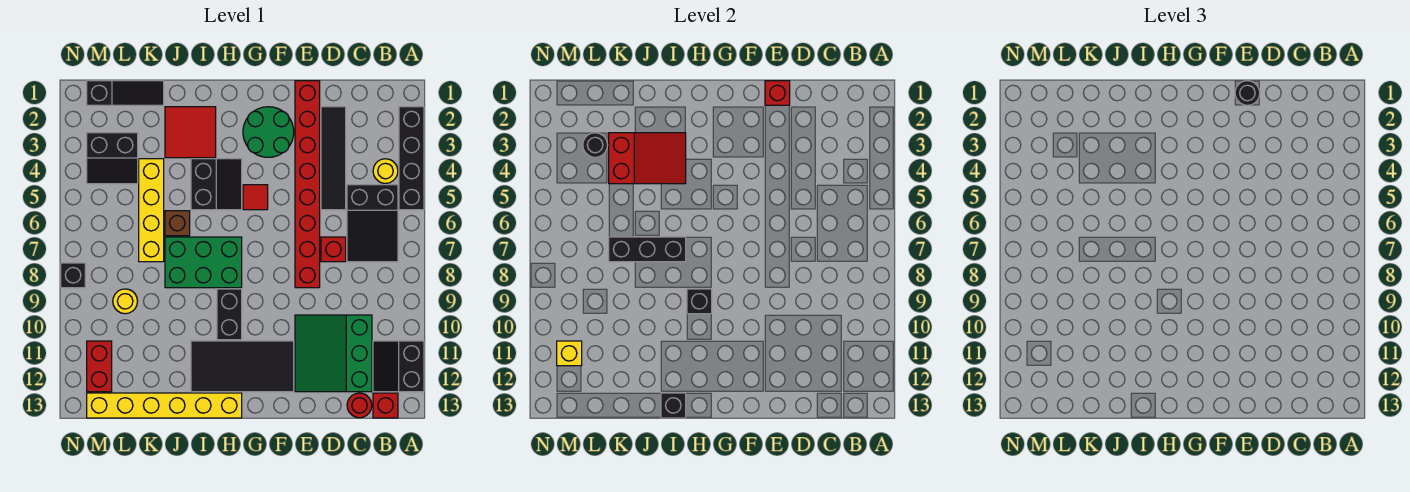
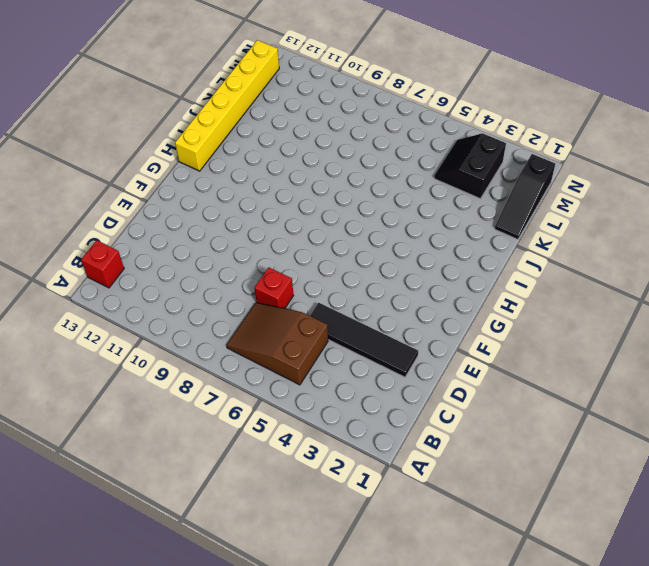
brown 2x3 slope [226,303,328,385] -> black 2x3 slope [347,185,398,262]
none -> black 1x4 brick [399,107,424,210]
none -> black 2x2 slope [373,341,424,392]
none -> yellow 1x1 round brick [373,159,398,183]
none -> green 3x3 slope [295,315,372,392]

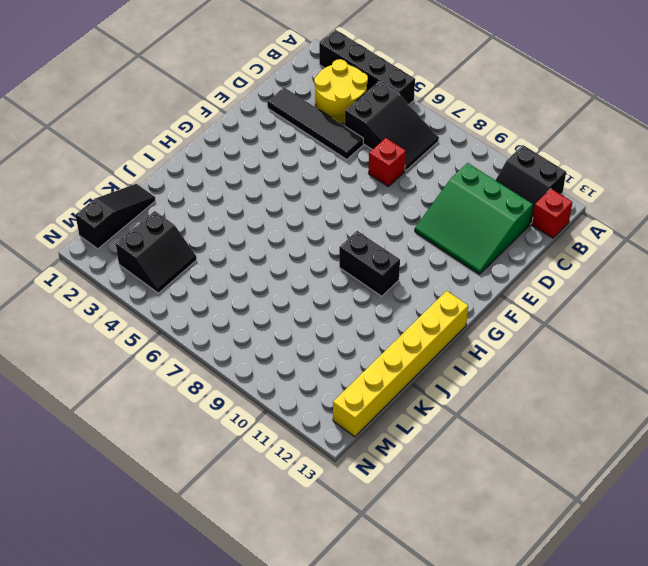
yellow 2x2 round brick [314,59,368,123] -> yellow 1x1 round brick [373,159,398,183]
none -> red 1x1 round brick [347,393,372,418]
none -> red 1x8 brick [295,81,320,288]
none -> green 2x2 round brick [243,107,294,157]
none -> black 2x4 tile [191,341,294,392]

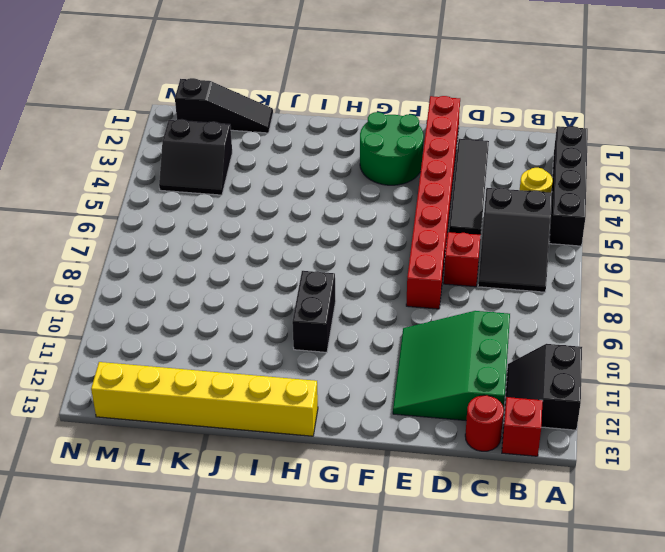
none -> black 2x4 tile [191,341,294,392]
none -> red 1x1 tile [243,185,268,210]
none -> black 2x2 slope [191,159,242,210]
none -> green 2x3 brick [165,237,242,288]

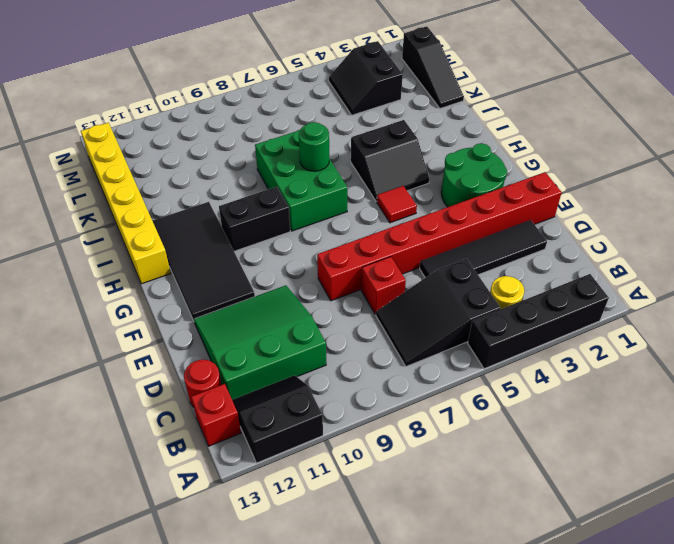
green 1x1 round brick [299,122,329,171] -> black 1x3 brick [609,237,686,262]
none -> red 2x2 tile [165,107,216,158]
none -> brown 1x1 brick [165,211,190,236]
none -> yellow 1x4 brick [139,159,164,262]
none -> yellow 1x1 round brick [113,289,138,314]

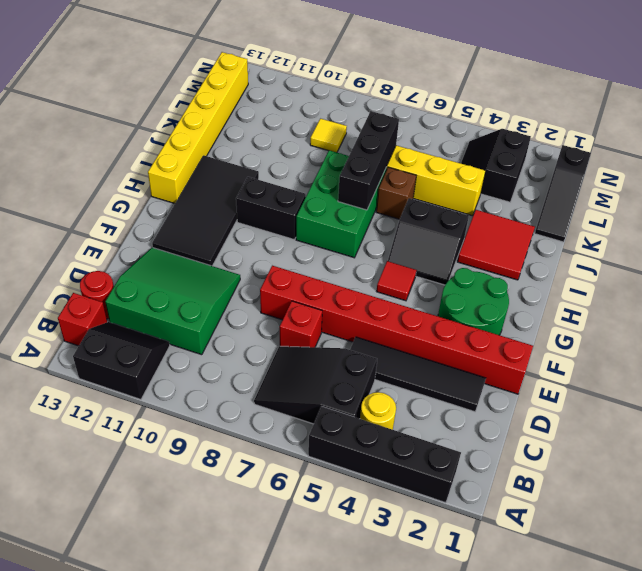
yellow 1x1 tile [310,119,347,152] -> yellow 1x1 round brick [113,289,138,314]
none -> red 1x2 brick [87,341,112,392]
none -> black 1x1 brick [61,263,85,288]
none -> red 1x1 brick [765,81,790,105]
none -> black 1x1 brick [687,289,712,314]

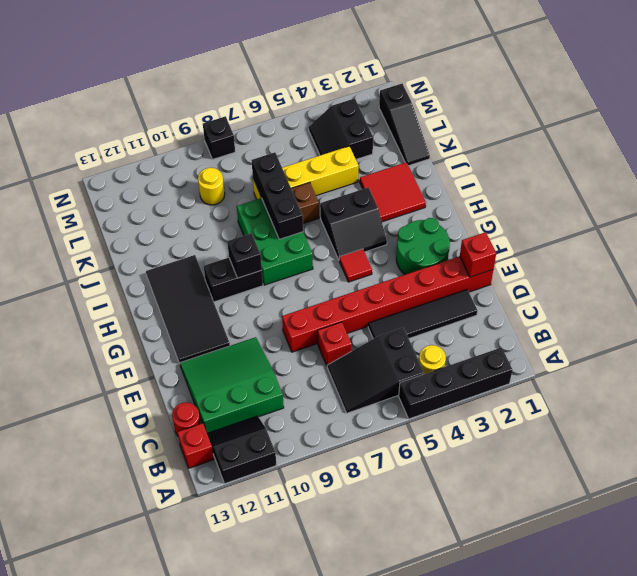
none -> yellow 1x6 brick [87,393,242,418]
none -> red 1x2 brick [87,341,112,392]
none -> red 2x3 slope [609,133,686,184]
none -> black 1x1 brick [661,393,686,418]

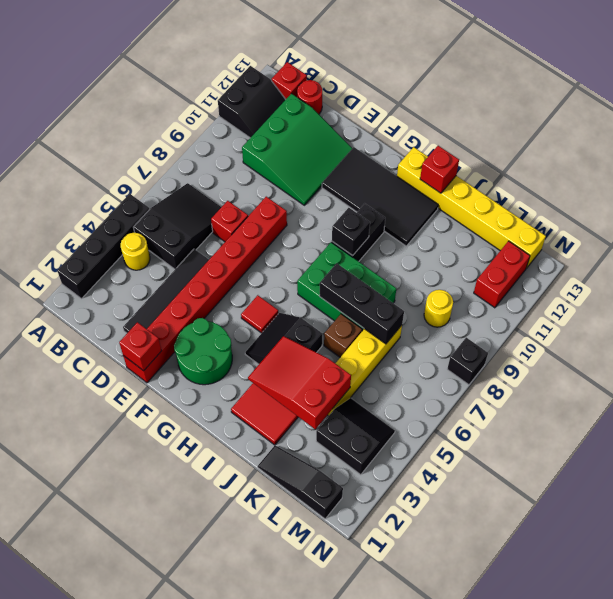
red 1x1 brick [420,146,459,193] -> black 1x1 brick [661,393,686,418]
none -> black 1x1 round brick [583,133,607,157]
none -> yellow 1x1 brick [557,341,582,366]
none -> black 1x1 round brick [1235,81,1260,105]

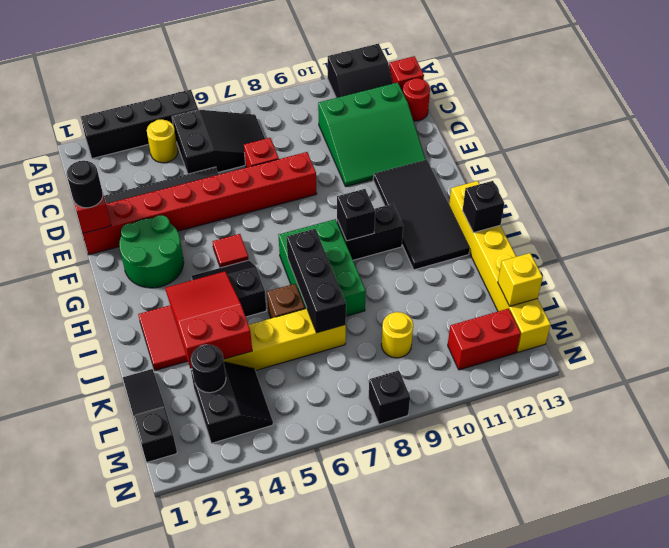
yellow 1x1 brick [498,253,543,306] -> yellow 1x1 brick moved to [557,341,582,366]

